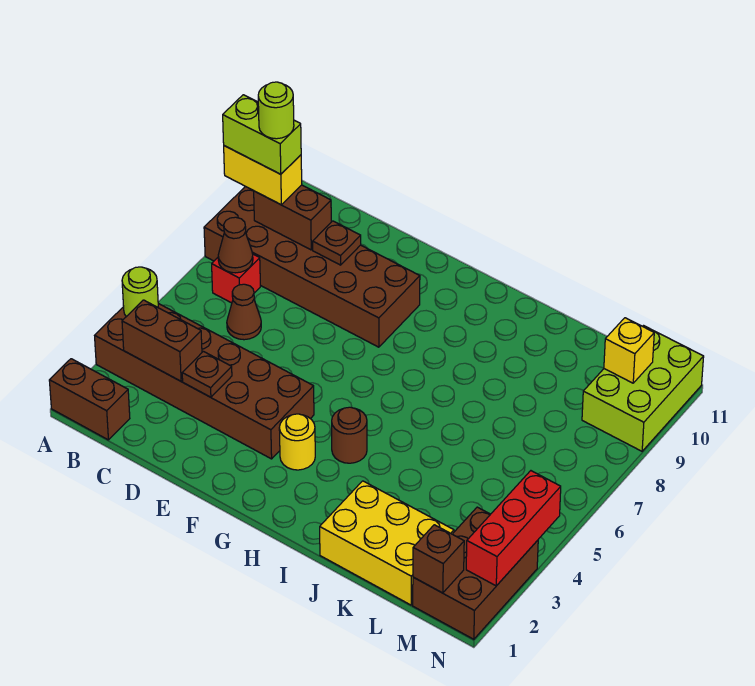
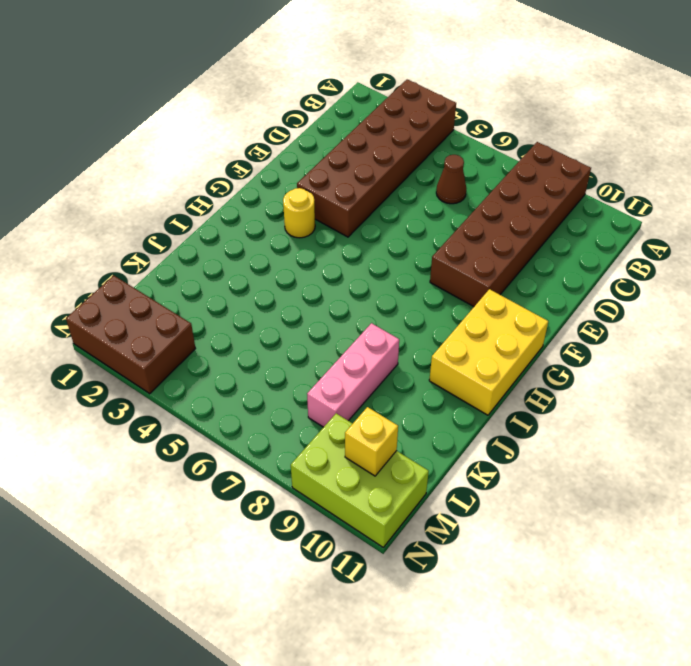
yellow 2x3 brick [429,289,548,415] -> yellow 2x3 brick moved to [320,481,454,605]
pink 1x3 brick [307,323,399,427] -> none
none -> brown 1x2 brick [49,359,130,440]
none -> red 1x1 brick [212,254,260,303]
none -> brown 1x1 round brick [332,407,367,463]

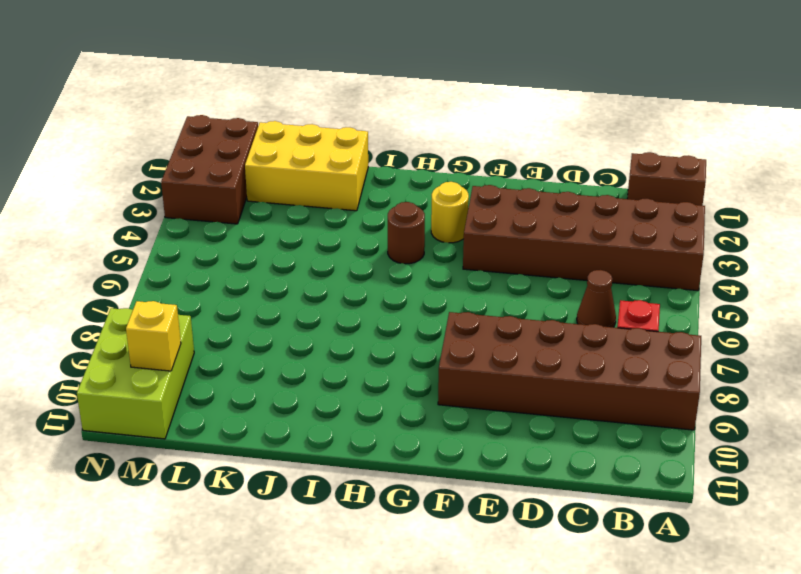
none -> lime 1x1 round brick [122,267,158,317]
none -> brown 1x2 brick [122,300,202,381]
none -> brown 1x1 cone [218,217,253,273]

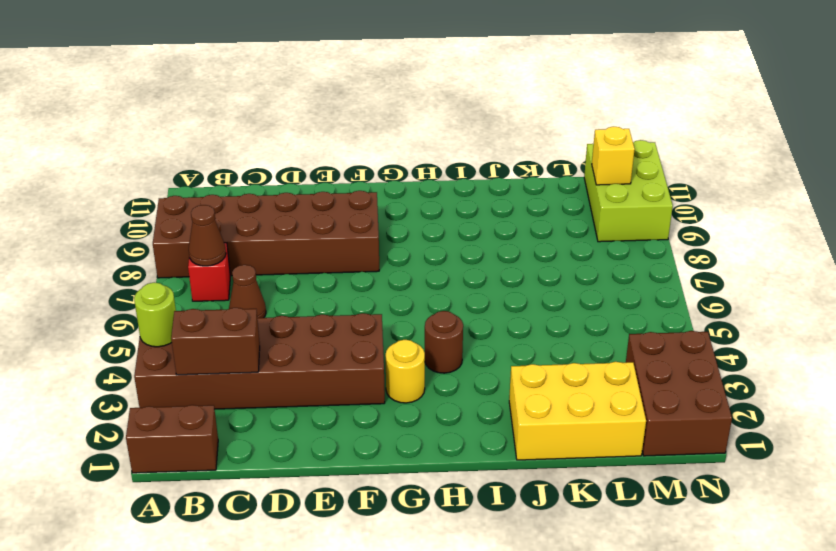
none -> brown 1x2 brick [254,185,331,250]
none -> brown 1x1 plate [182,351,232,397]
none -> brown 1x1 plate [313,221,361,265]

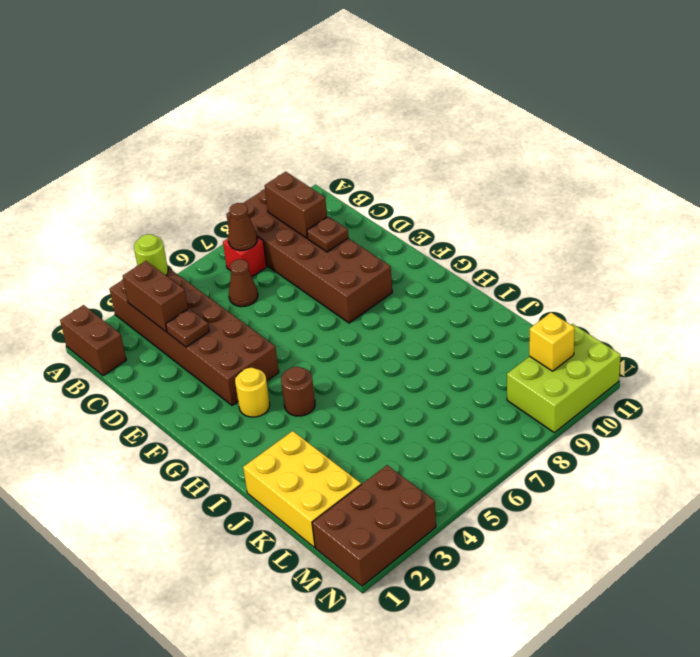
none -> brown 1x1 brick [413,525,464,593]
none -> red 1x3 brick [466,471,561,586]
none -> yellow 1x2 brick [224,146,302,205]

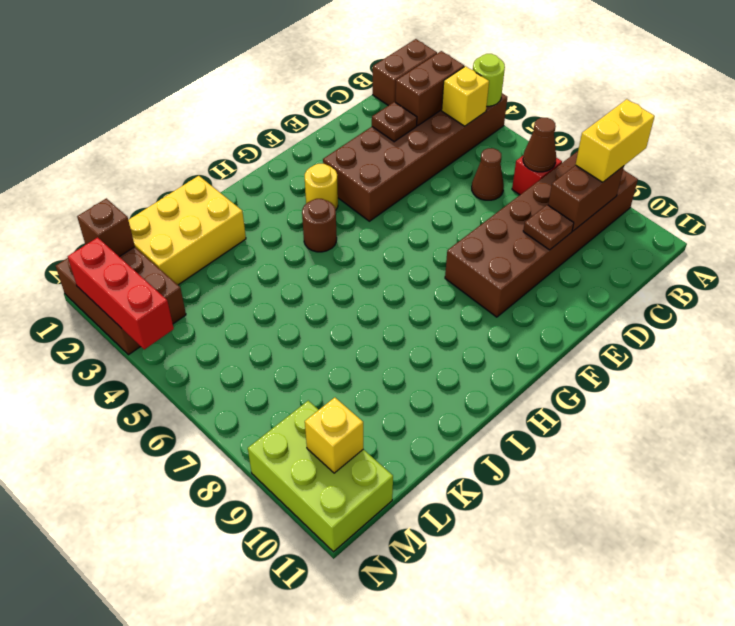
yellow 1x1 brick [442,66,489,126] -> none
none -> lime 1x2 brick [223,95,301,174]
none -> lime 1x1 round brick [258,82,294,139]

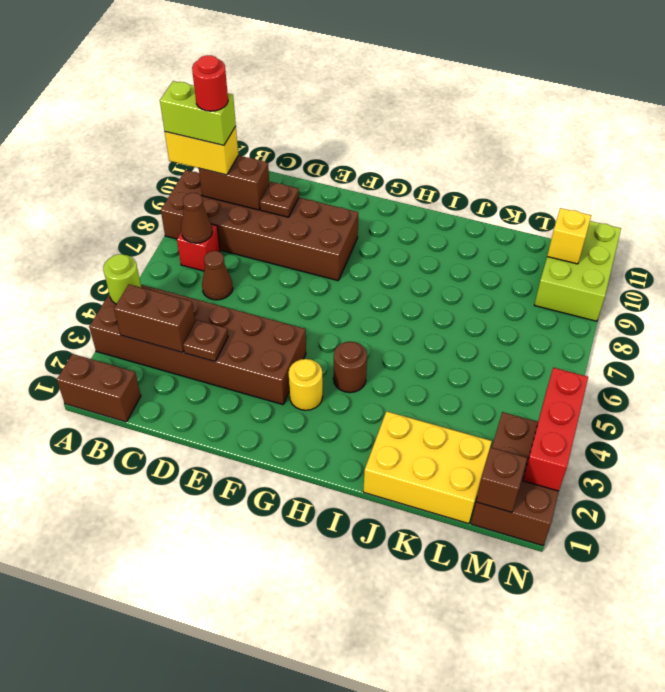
red 1x1 round brick [192,55,228,111] -> lime 1x1 round brick [258,82,294,139]

